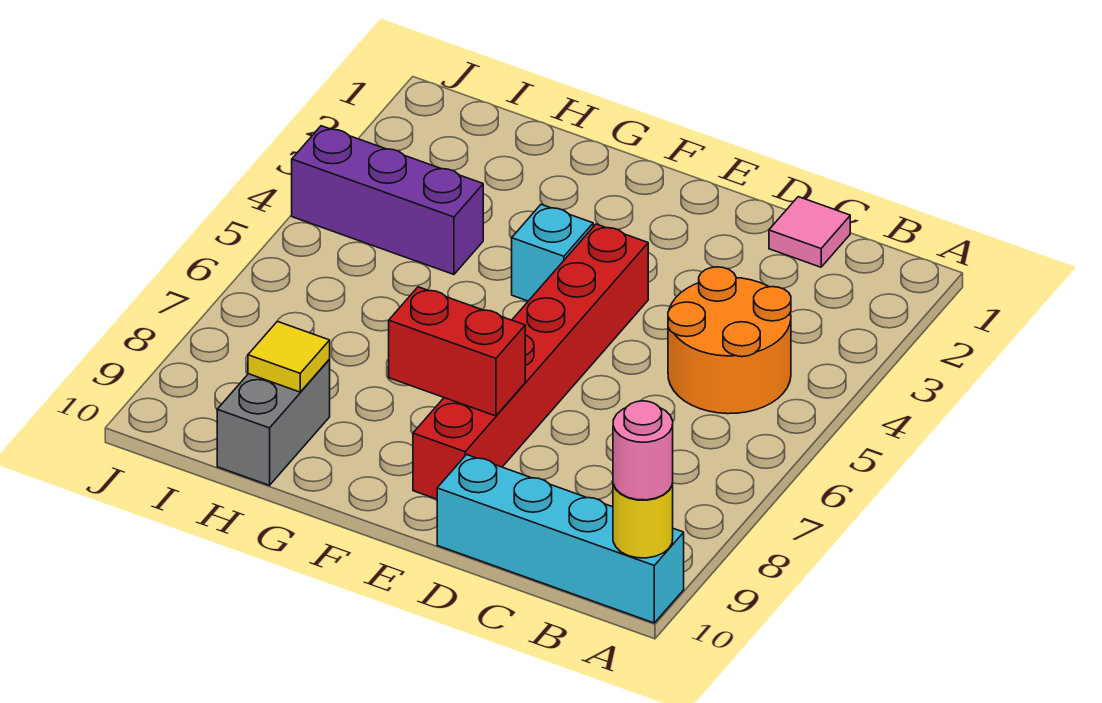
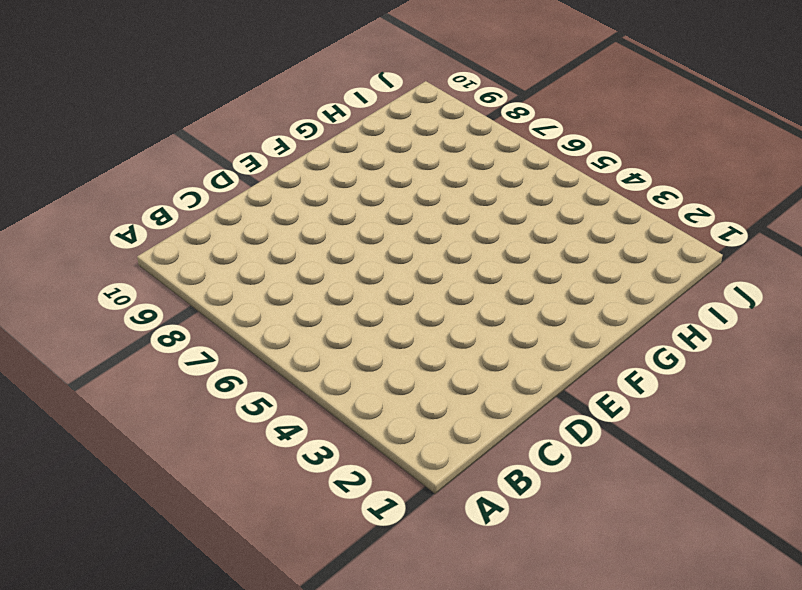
none -> cyan 1x4 brick [437,455,684,623]
none -> orange 2x2 round brick [668,267,791,414]

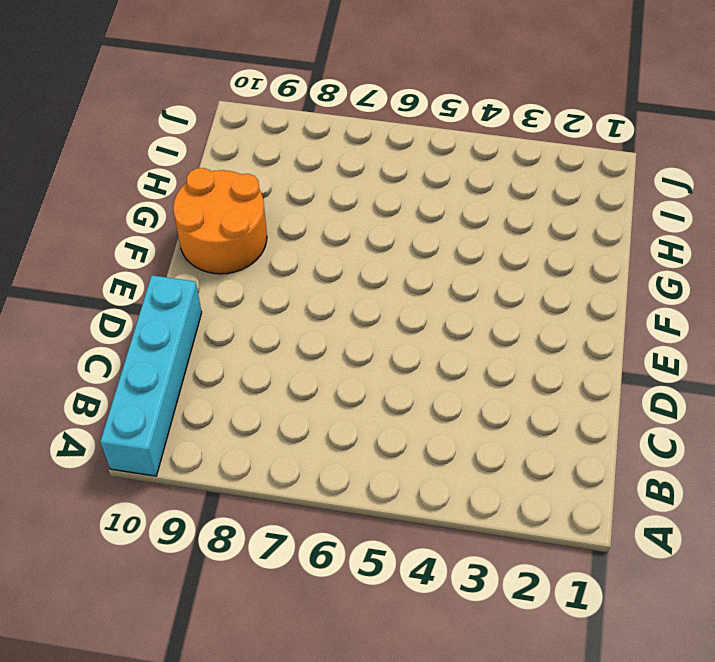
orange 2x2 round brick [173,168,267,274] -> orange 2x2 round brick moved to [668,267,791,414]
none -> pink 1x1 tile [769,197,850,267]
none -> red 1x6 brick [413,224,648,499]

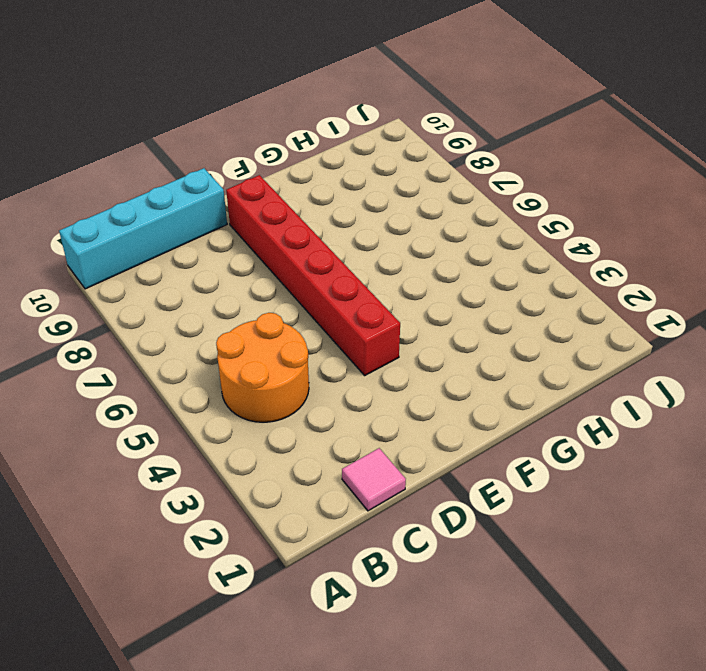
none -> cyan 1x1 brick [512,204,593,301]
none -> purple 1x3 brick [292,126,483,274]

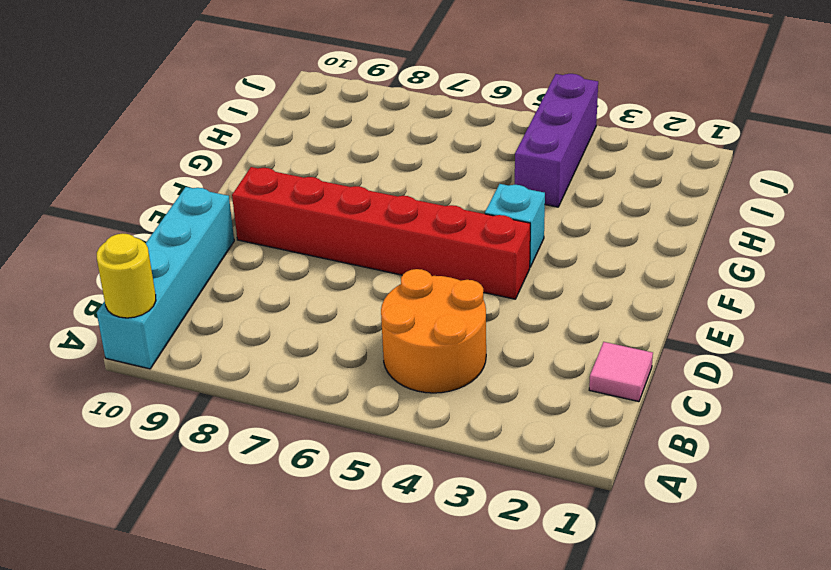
none -> grey 1x2 brick [217,360,330,485]
none -> red 1x2 brick [389,287,525,416]

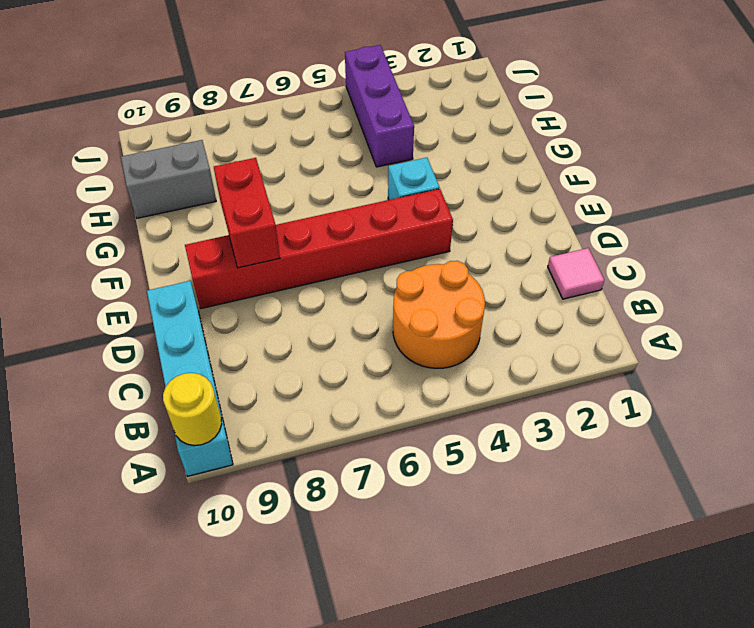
none -> yellow 1x1 tile [248,321,330,392]
none -> pink 1x1 round brick [613,401,673,500]

